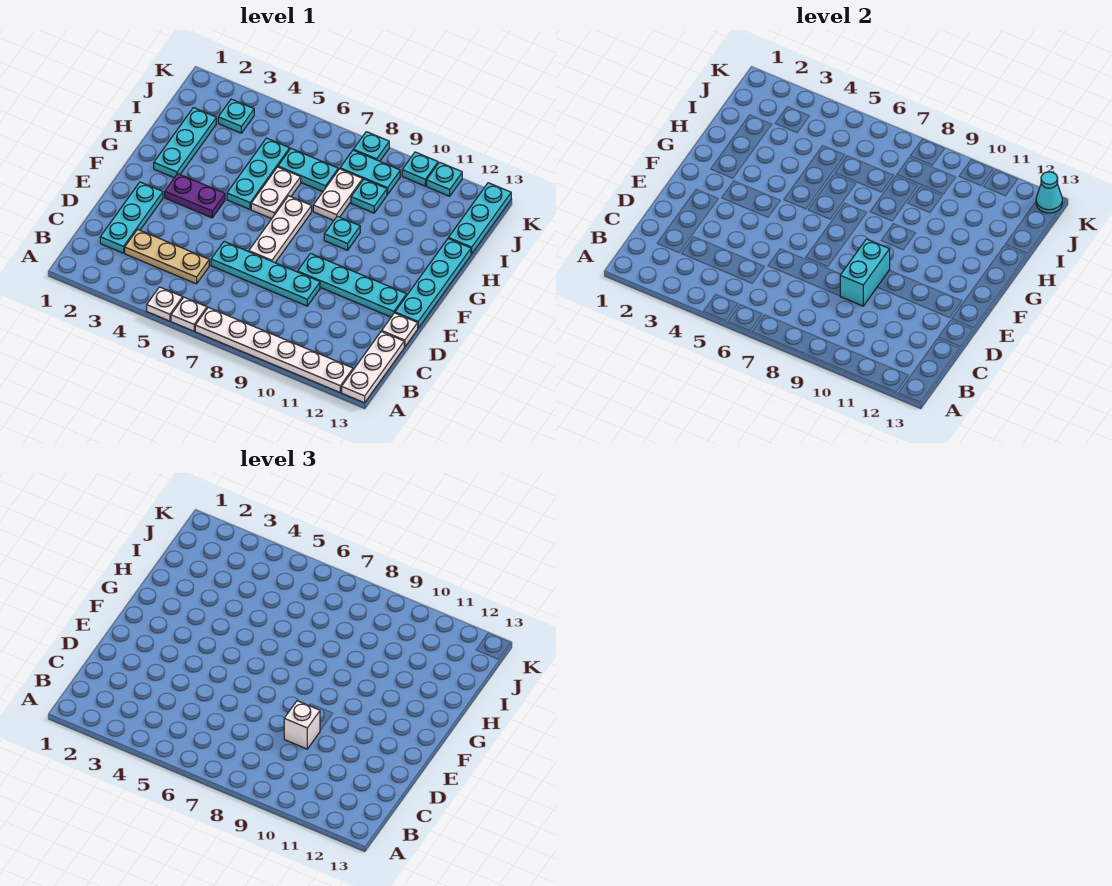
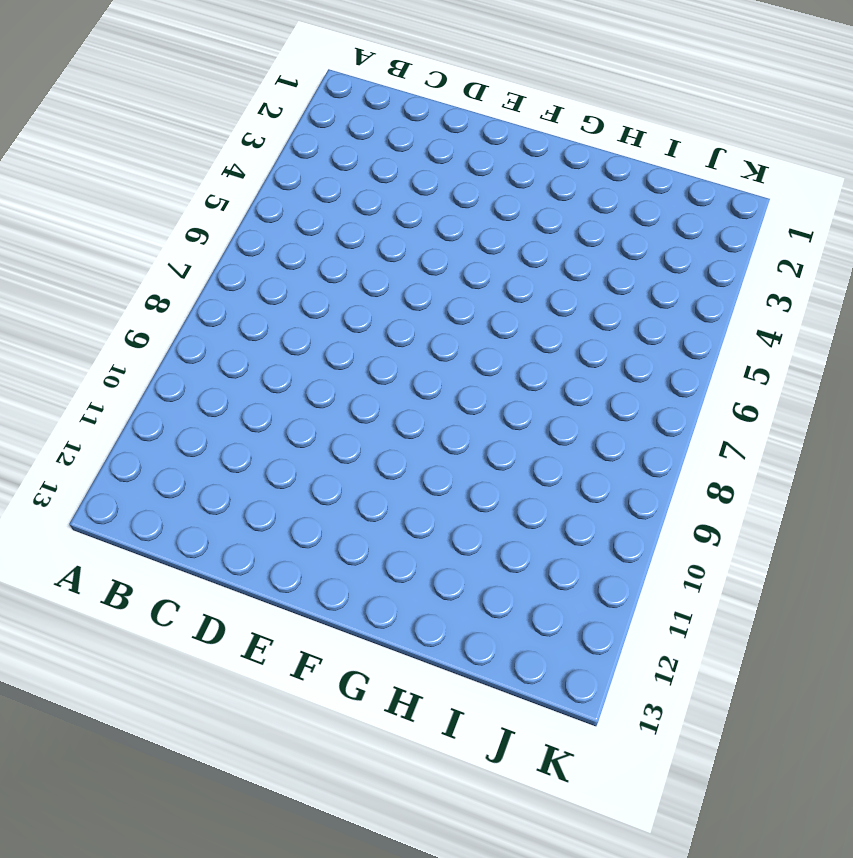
none -> white 1x1 plate [147,287,183,321]
none -> white 1x1 plate [171,297,207,331]
none -> white 1x6 plate [195,307,353,392]

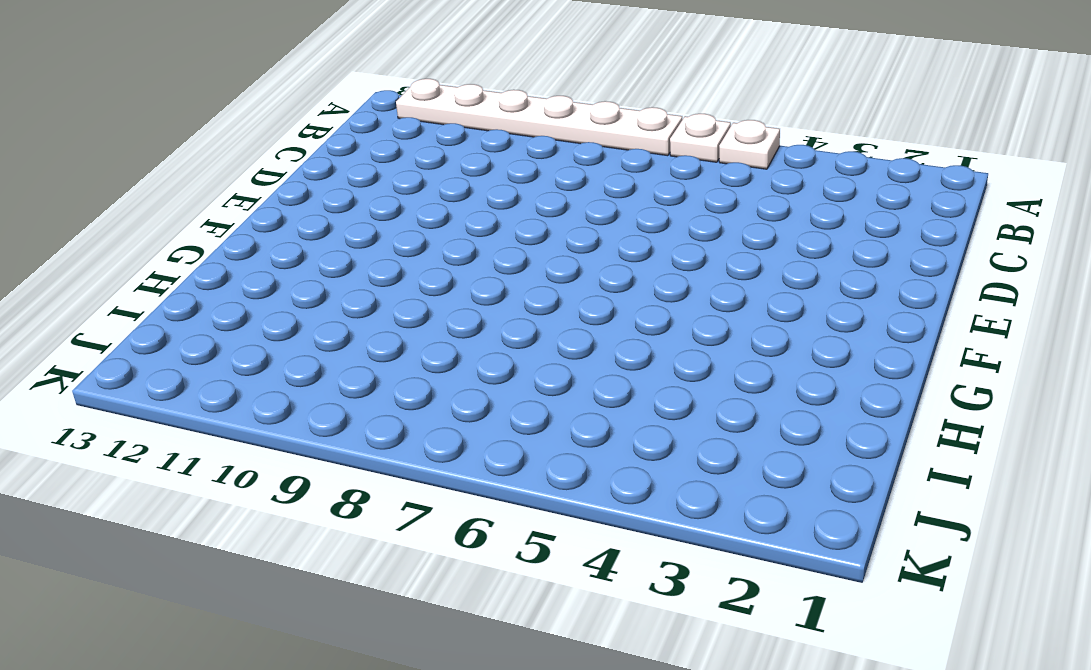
none -> white 1x3 plate [342,331,404,403]
none -> cyan 1x3 plate [100,182,163,253]
none -> tan 1x3 plate [125,229,209,284]

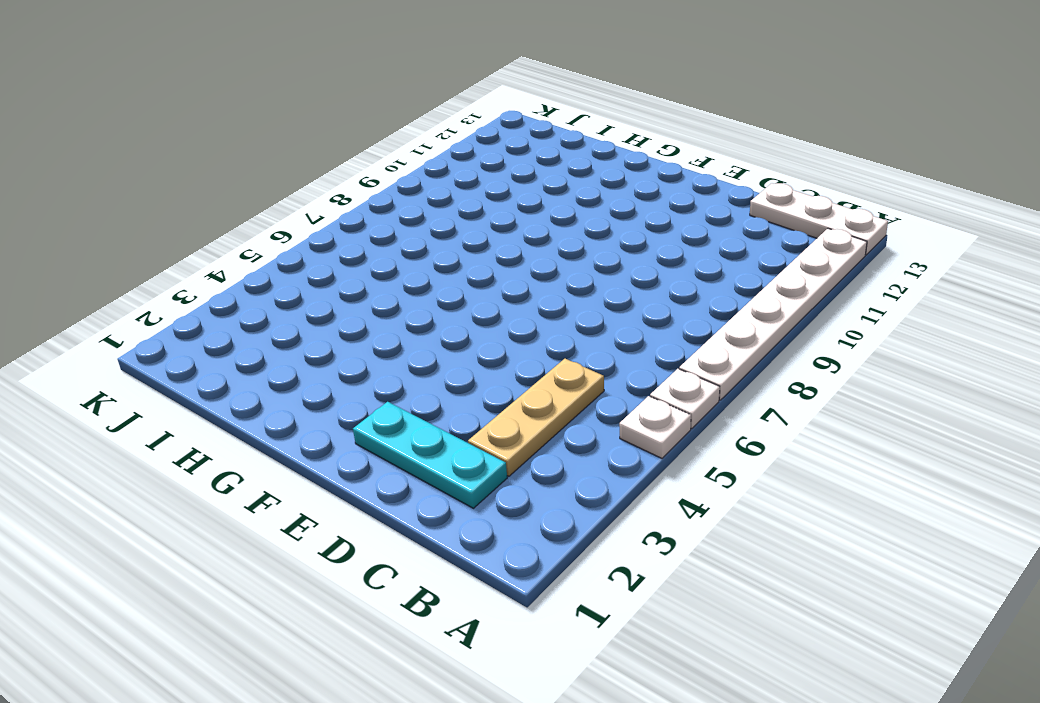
none -> cyan 1x4 plate [211,242,320,306]
none -> white 1x1 plate [382,313,418,347]
none -> white 1x3 plate [249,196,312,263]

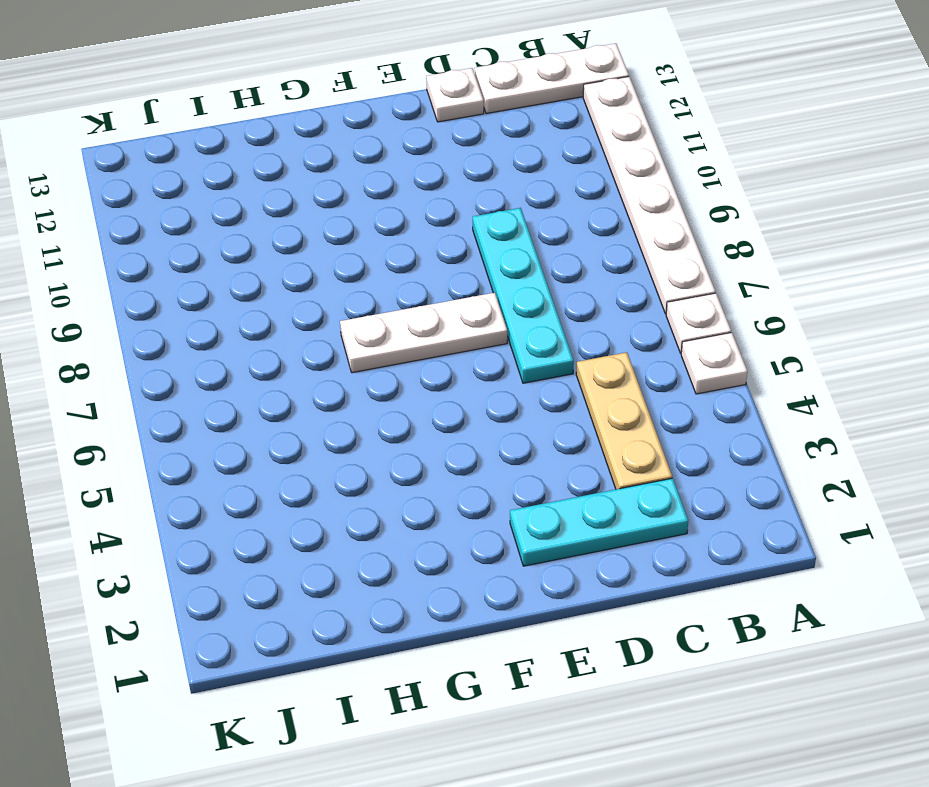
none -> cyan 1x4 plate [298,254,407,317]
none -> cyan 1x4 plate [395,238,471,328]
none -> purple 1x2 plate [165,174,225,218]

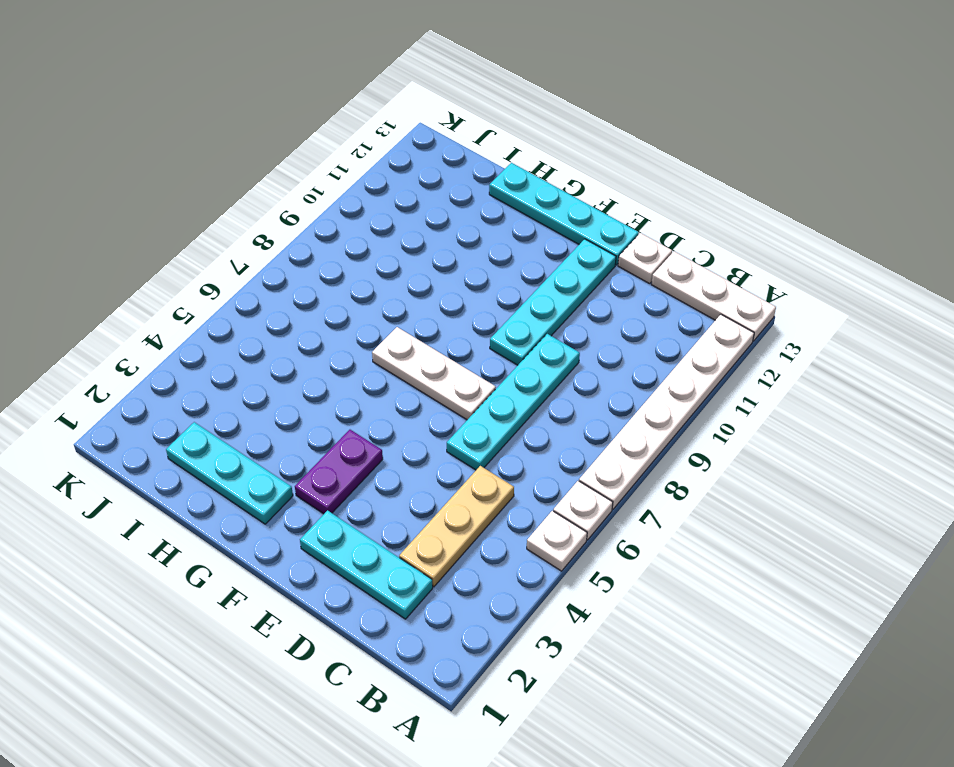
none -> cyan 1x3 plate [227,138,290,209]
none -> white 1x2 plate [251,167,301,219]
none -> cyan 1x1 plate [324,216,360,250]

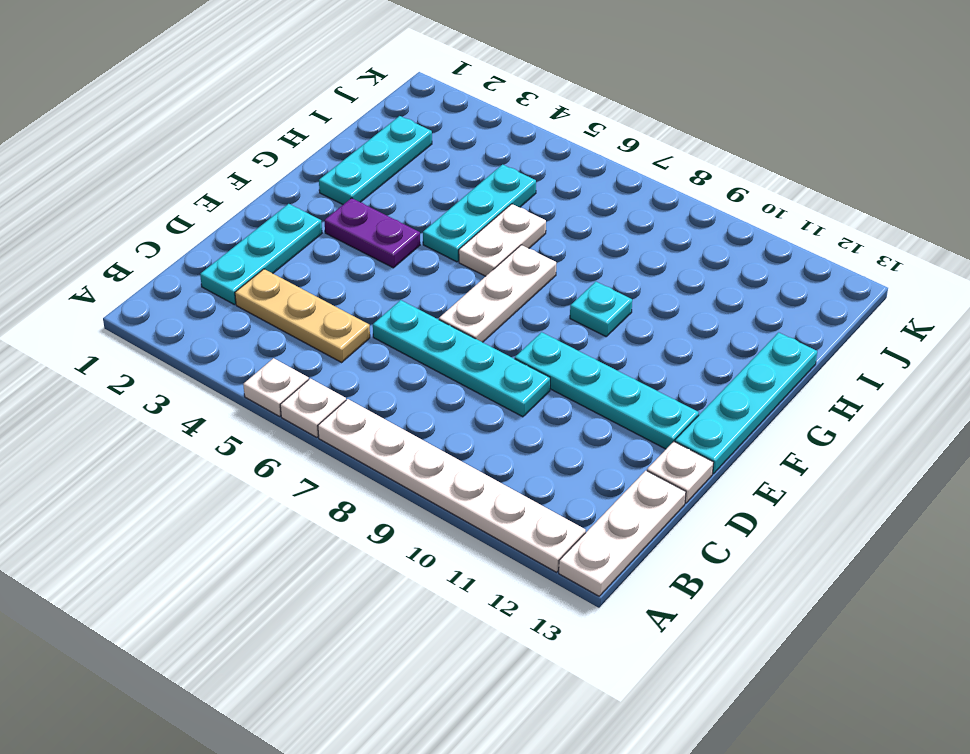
none -> white 1x2 plate [313,169,363,220]
none -> cyan 1x2 plate [278,149,338,192]
none -> cyan 1x1 plate [351,179,387,213]

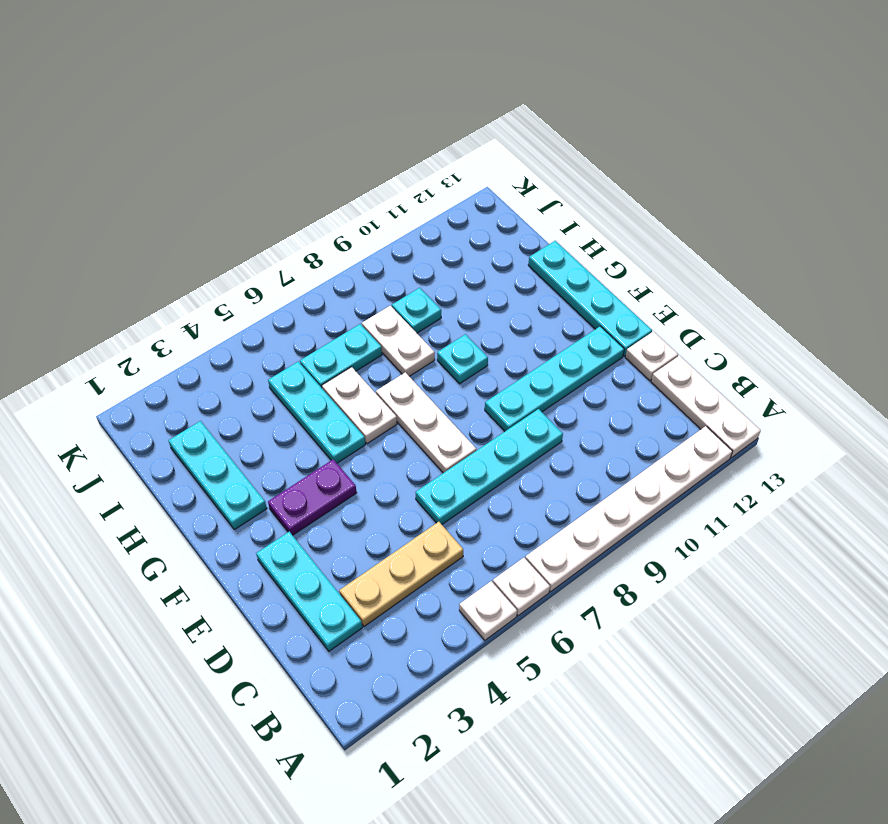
none -> cyan 1x3 plate [449,183,511,254]
none -> cyan 1x1 plate [218,99,254,133]
none -> cyan 1x2 plate [340,150,400,195]

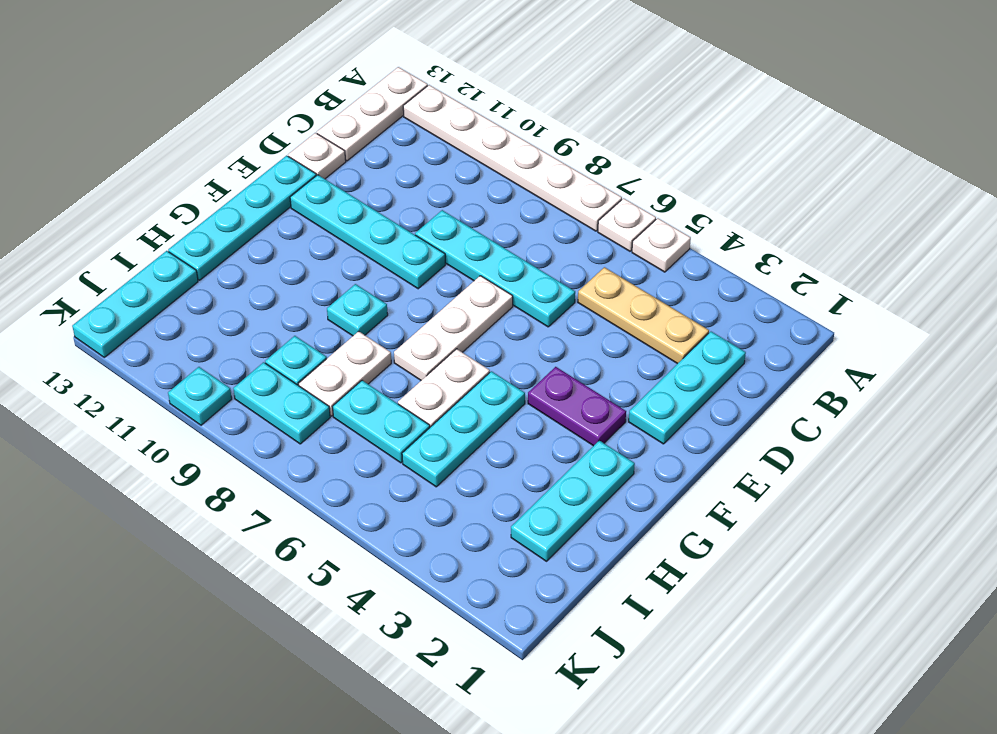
none -> cyan 1x1 plate [218,99,254,133]
none -> cyan 1x1 plate [353,132,389,161]
none -> cyan 1x1 plate [427,162,462,196]

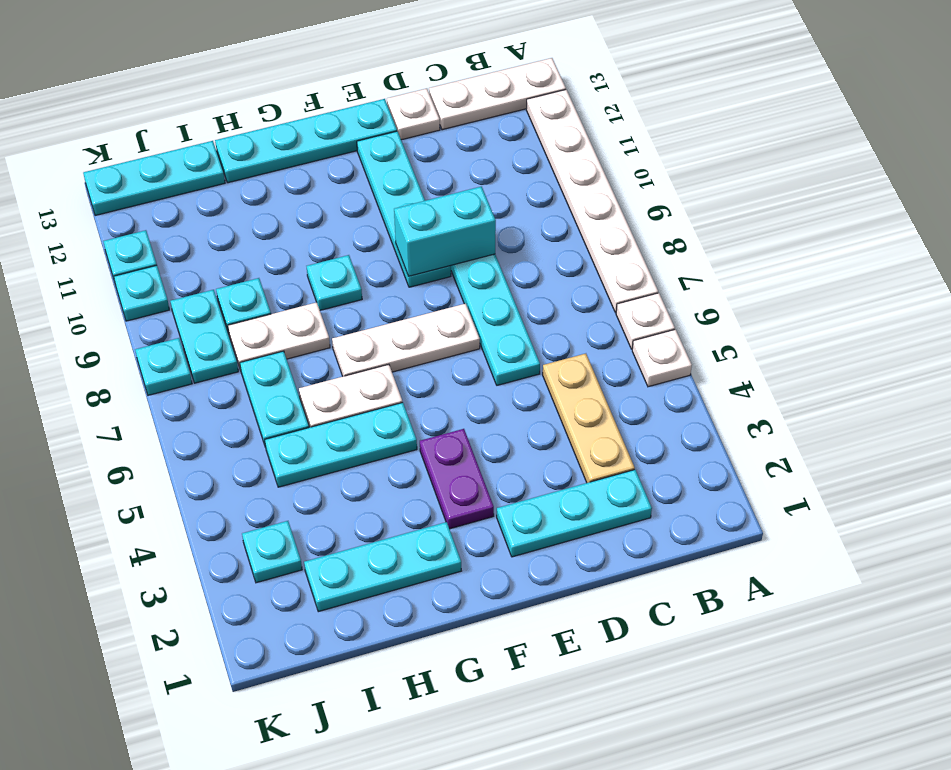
none -> cyan 1x1 cone [1036,172,1062,213]
none -> white 1x1 brick [284,701,320,749]

